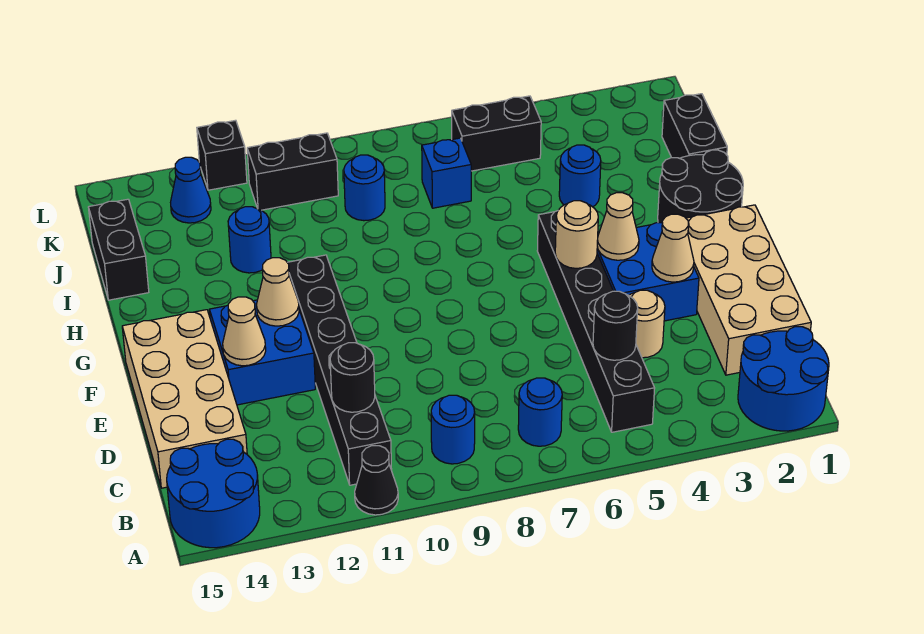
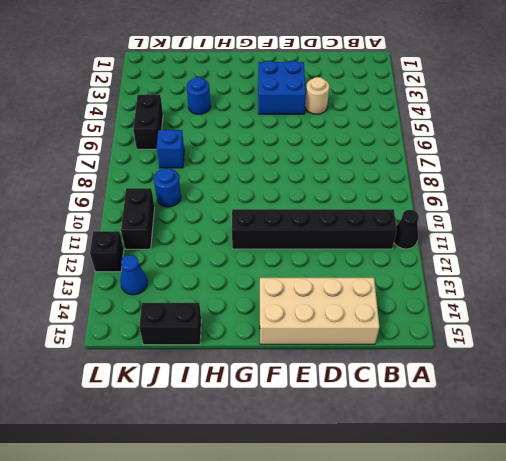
none -> blue 2x2 round brick [738,327,829,431]
none -> blue 2x2 round brick [167,439,260,548]
none -> black 1x6 brick [537,211,655,432]
none -> blue 1x1 round brick [518,378,562,446]

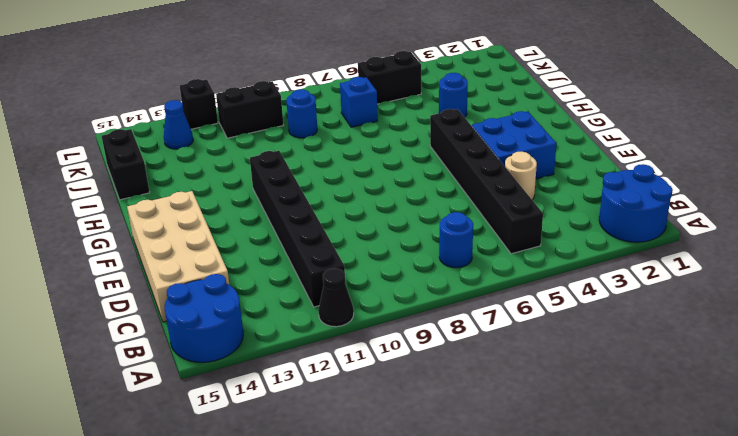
none -> blue 1x1 round brick [431,395,475,464]
none -> tan 2x4 brick [686,205,811,375]
none -> blue 2x2 brick [209,300,315,405]
none -> black 2x2 round brick [658,150,743,223]

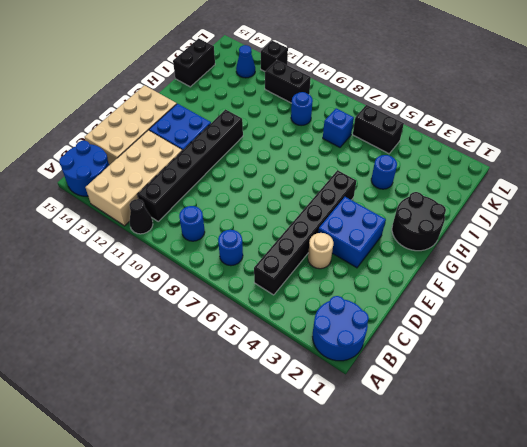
tan 2x4 brick [86,130,182,226] -> tan 2x4 brick moved to [686,205,811,375]
none -> black 1x2 brick [662,94,727,158]
none -> blue 1x1 round brick [228,207,271,273]
none -> black 1x1 round brick [593,291,638,360]
none -> black 1x1 round brick [330,343,375,412]

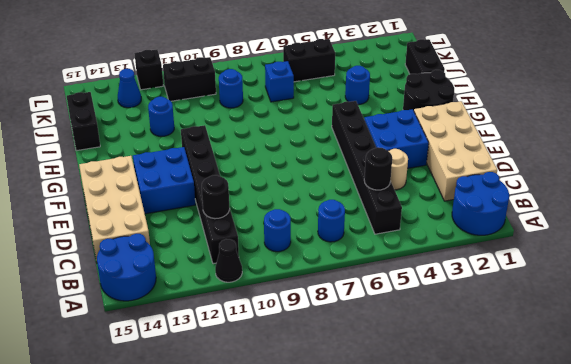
none -> tan 1x1 cone [652,214,694,282]
none -> tan 1x1 cone [223,297,266,366]
none -> tan 1x1 cone [597,193,639,260]
none -> tan 1x1 round brick [555,201,598,268]

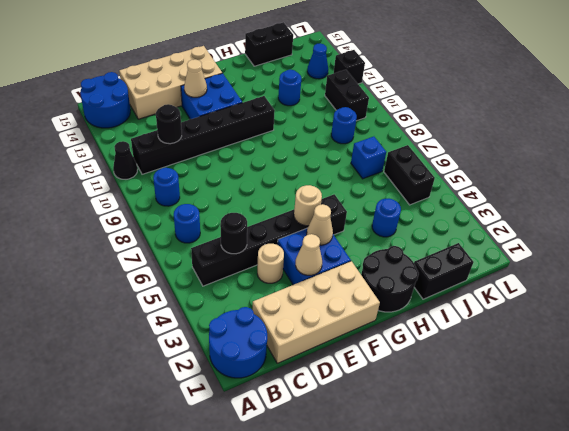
none -> tan 1x1 cone [257,258,299,326]

